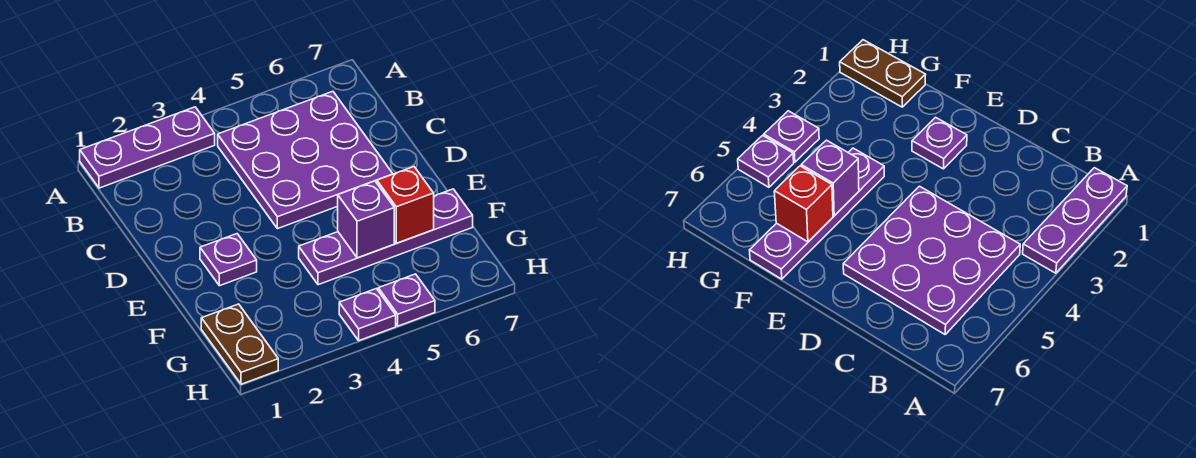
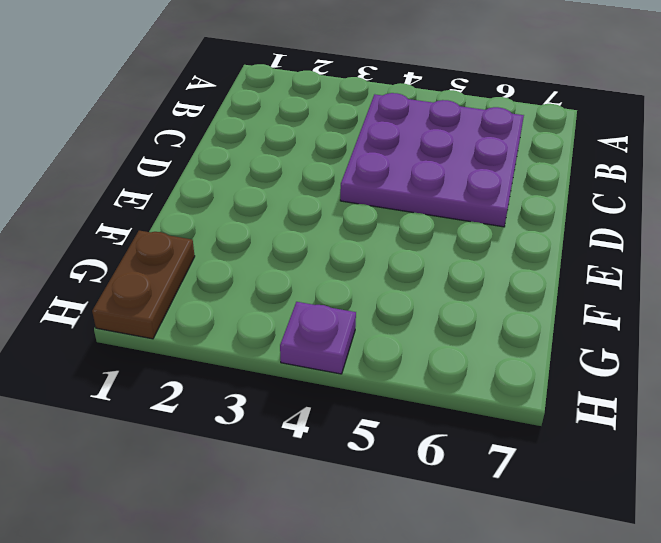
none -> purple 1x3 plate [80,107,215,188]
none -> purple 1x1 plate [200,234,257,286]

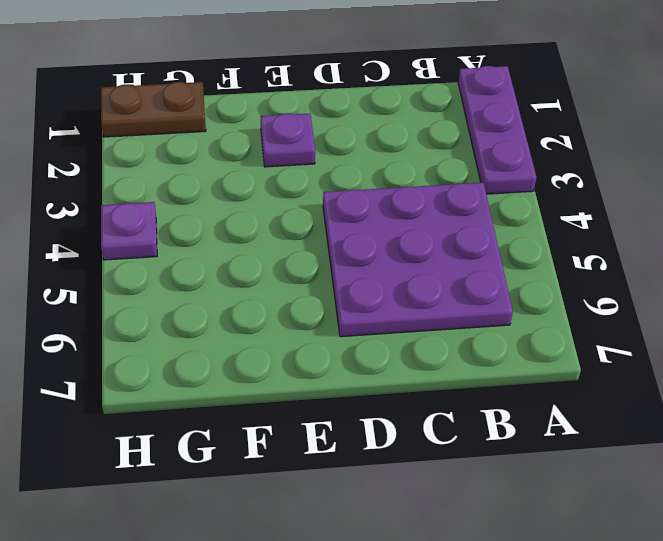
none -> purple 1x4 plate [299,189,473,285]
none -> purple 1x1 plate [378,274,435,326]

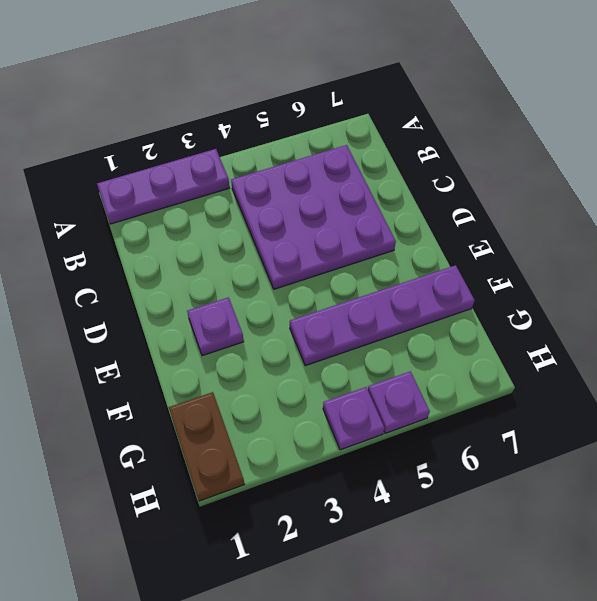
none -> purple 1x1 brick [338,181,394,258]
none -> red 1x1 brick [377,167,434,243]

